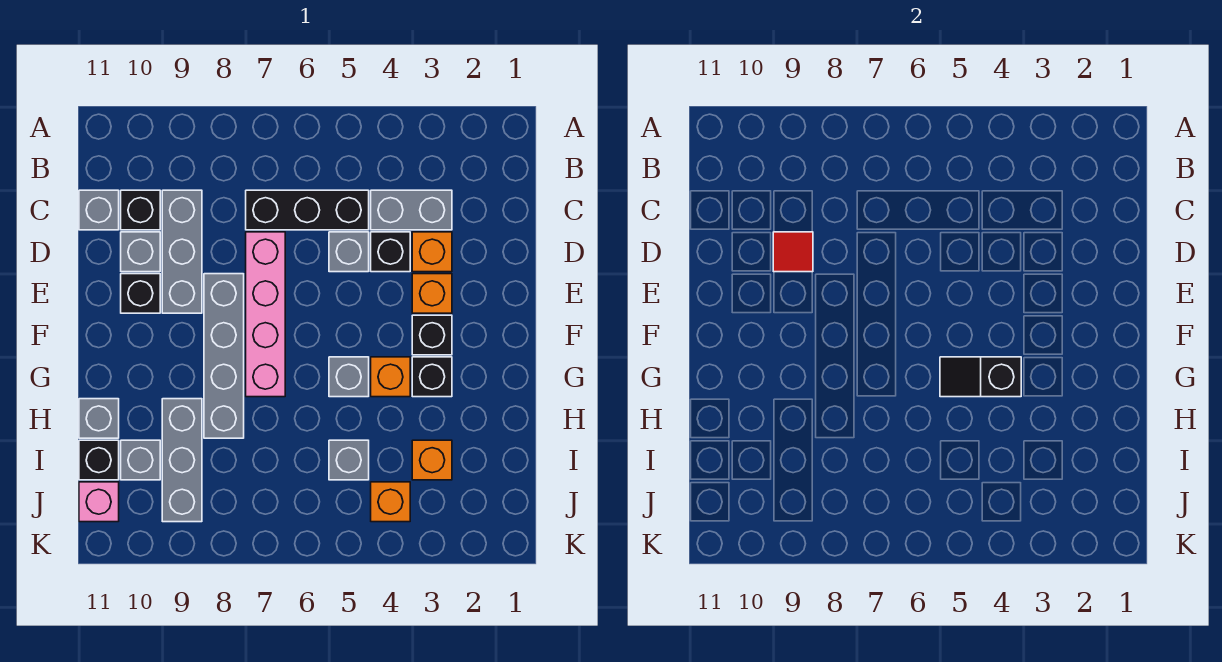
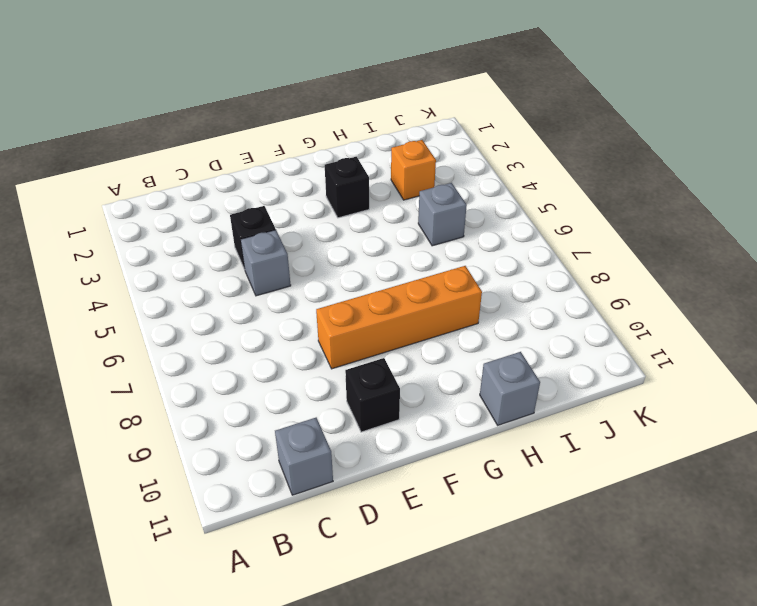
orange 1x4 brick [316,266,482,369] -> grey 1x4 brick [204,274,244,438]
none -> grey 1x2 brick [371,190,452,230]
none -> black 1x3 brick [246,190,369,230]
none -> grey 1x3 brick [162,190,202,313]

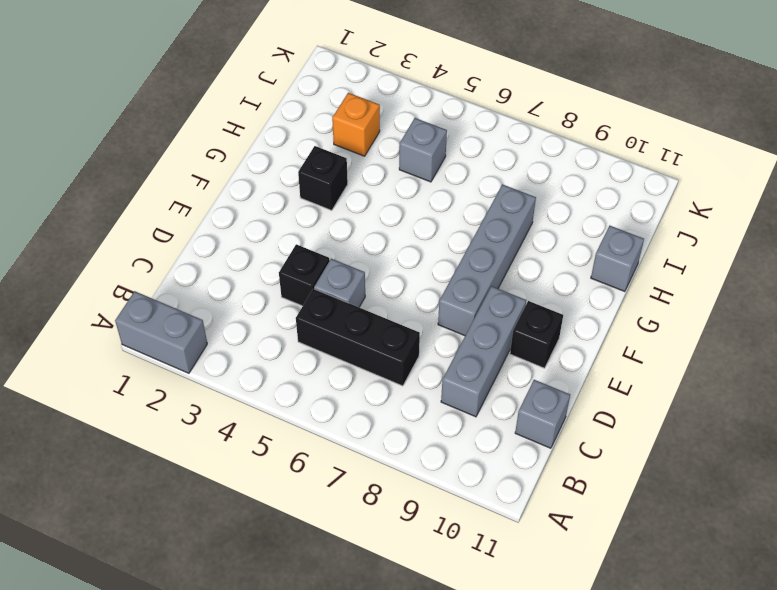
grey 1x2 brick [115,291,207,373] -> grey 1x2 brick moved to [371,190,452,230]
none -> black 1x1 brick [121,190,160,230]
none -> orange 1x1 brick [412,232,452,272]
none -> pink 1x4 brick [246,232,285,397]

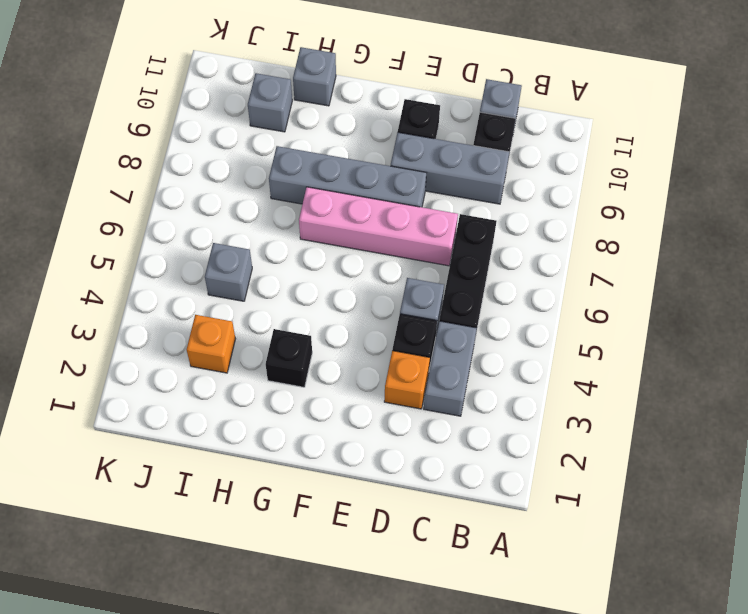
none -> grey 1x1 brick [121,232,160,272]
none -> orange 1x1 brick [412,274,452,313]
none -> black 1x1 brick [412,315,452,355]

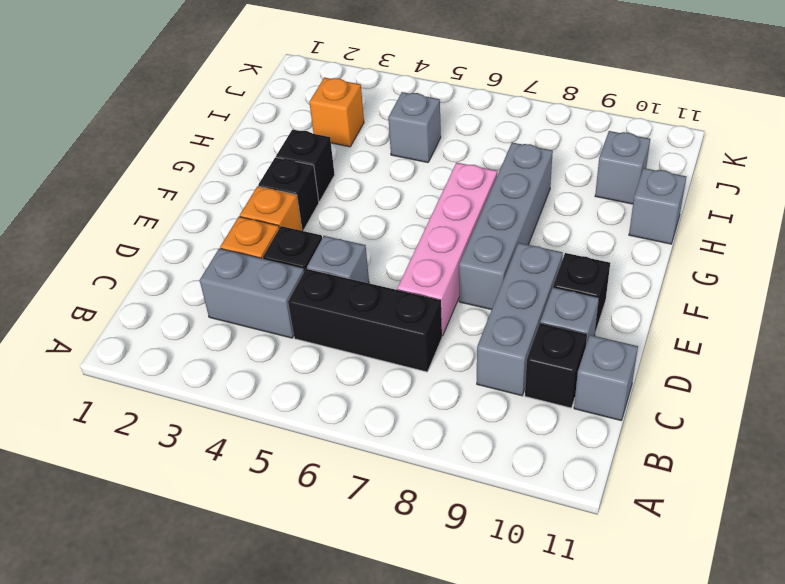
none -> orange 1x1 brick [371,357,410,397]
none -> grey 1x1 brick [329,357,369,397]
none -> grey 1x3 brick [162,399,202,522]

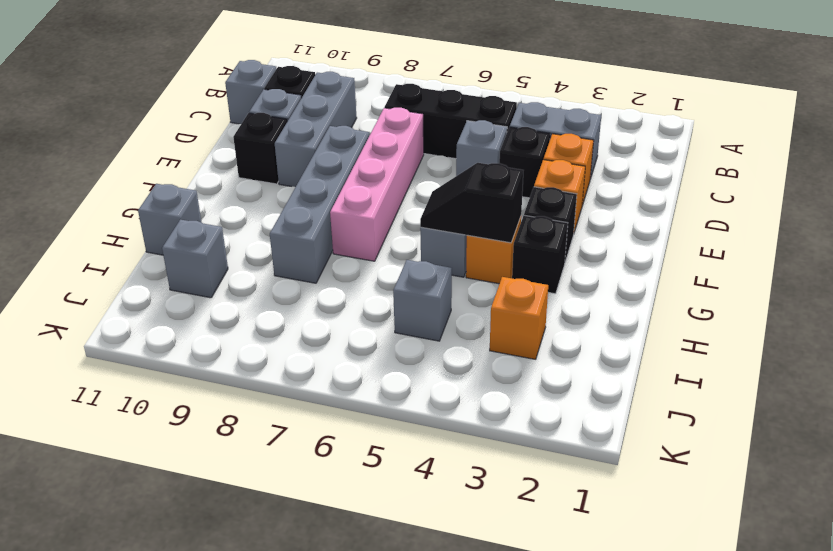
none -> grey 1x3 brick [162,399,202,522]
none -> black 1x1 brick [79,440,119,480]
none -> orange 1x1 brick [371,482,410,522]

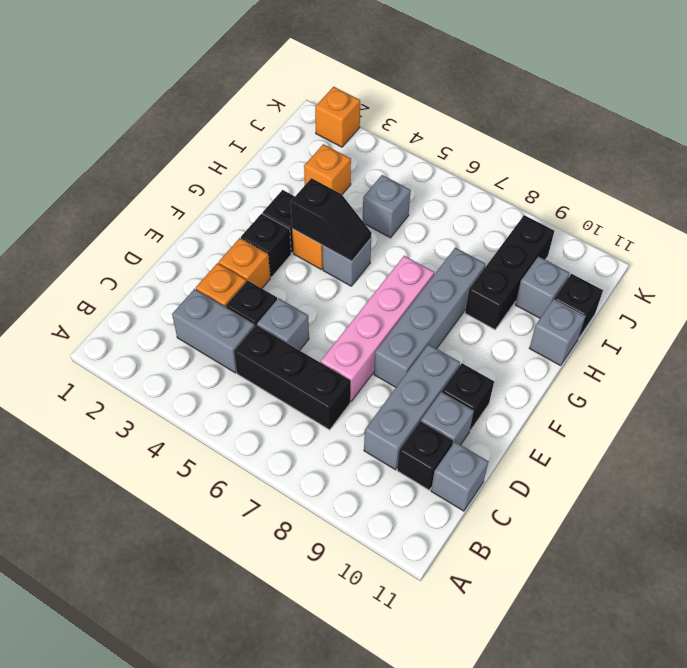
black 1x3 brick [465,215,554,330] -> grey 1x3 brick [162,399,202,522]
orange 1x1 brick [315,87,360,147] -> orange 1x1 brick moved to [371,482,410,522]
none -> pink 1x1 brick [79,482,119,522]
none -> red 1x1 tile [773,232,813,272]

